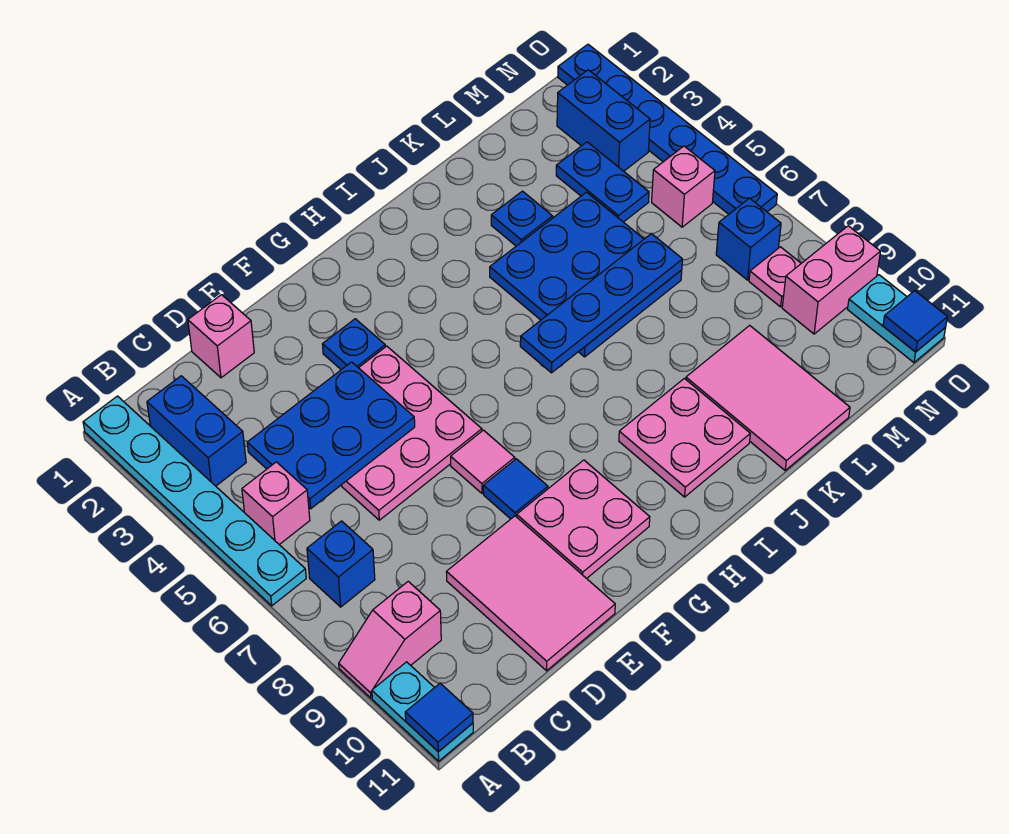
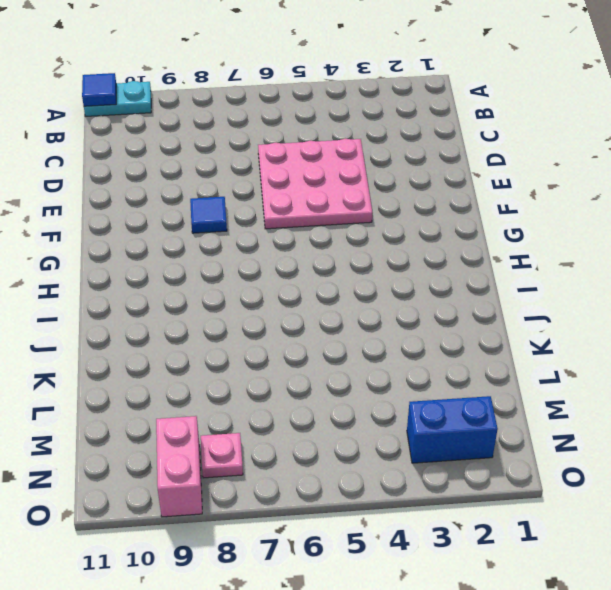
none -> cyan 1x6 plate [83,396,306,606]
none -> pink 1x2 slope [339,581,441,698]
none -> blue 1x2 brick [147,376,246,486]

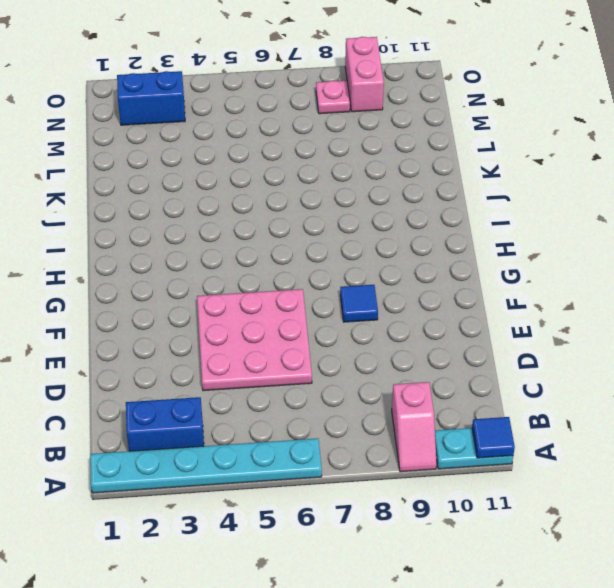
none -> pink 1x1 brick [242,462,310,545]
none -> blue 1x1 brick [307,521,375,607]
none -> pink 1x1 brick [188,295,254,378]

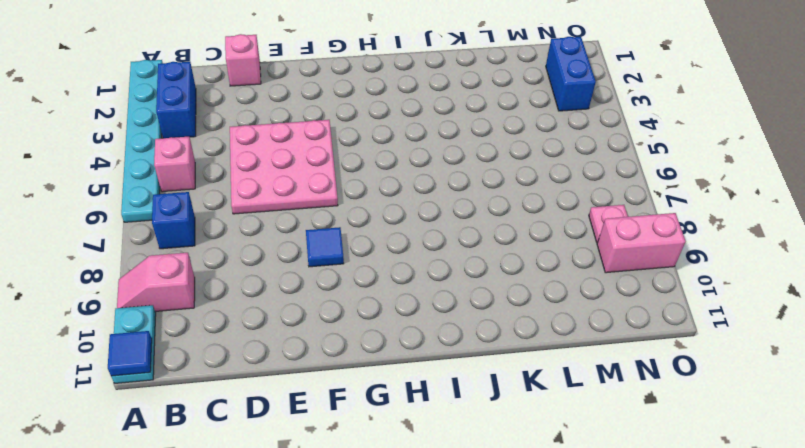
none -> pink 2x3 tile [447,516,615,671]
none -> blue 1x1 plate [322,319,385,370]
none -> pink 1x1 tile [451,430,515,493]

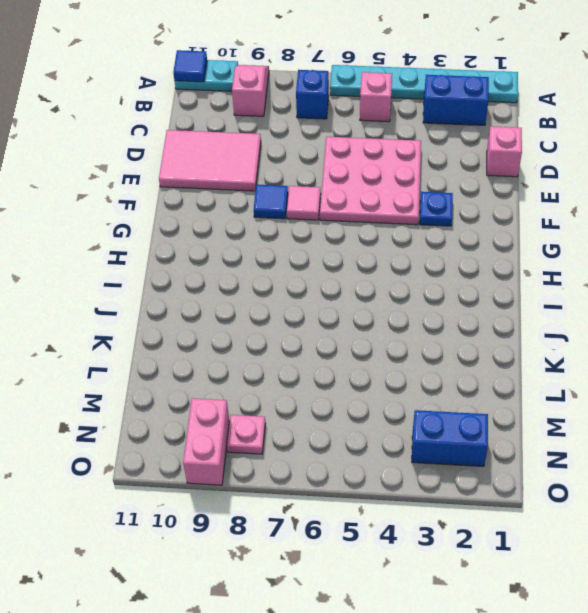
none -> pink 2x2 plate [517,460,650,579]
none -> pink 2x2 plate [619,378,750,497]
none -> blue 3x3 plate [490,192,682,357]

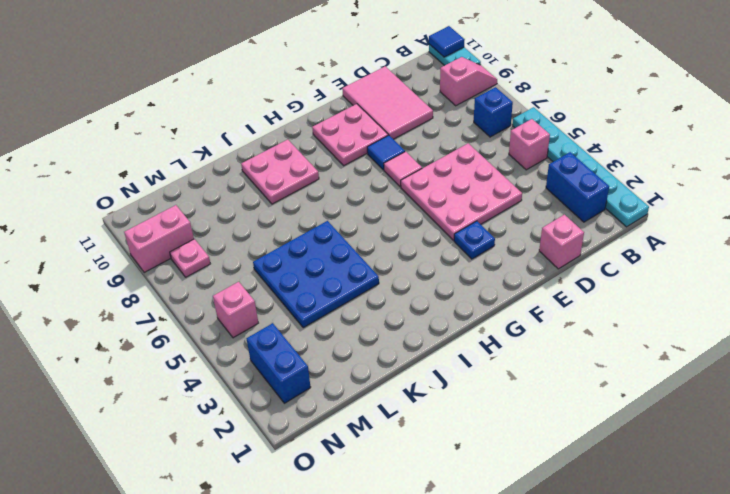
none -> blue 1x1 plate [491,191,553,246]
none -> pink 2x3 tile [686,325,850,470]
none -> blue 1x2 plate [556,142,649,222]

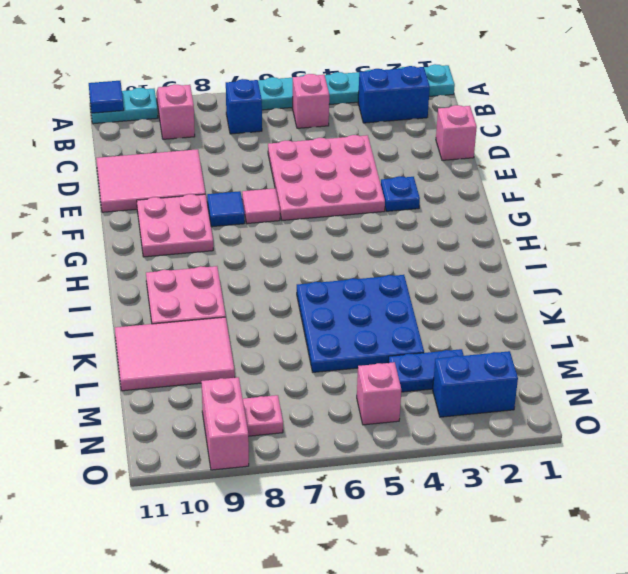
none -> blue 1x1 plate [491,191,553,246]
none -> blue 1x1 brick [716,198,781,280]
none -> blue 1x6 plate [558,44,777,214]

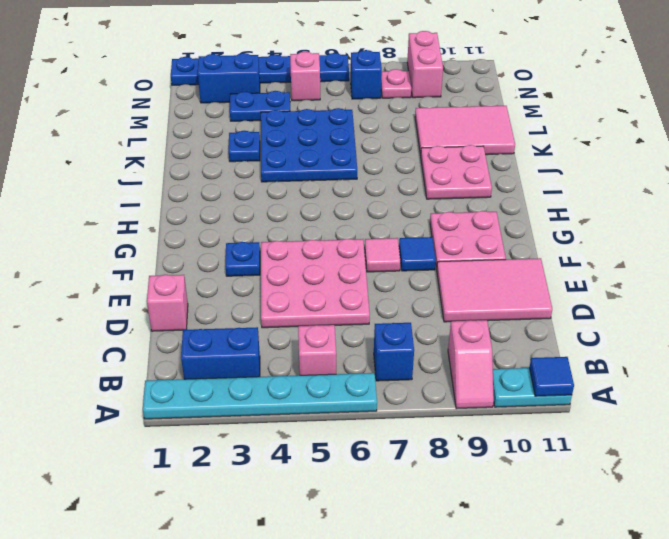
none -> cyan 1x2 plate [848,275,946,363]
none -> blue 2x3 plate [247,362,415,509]
none -> blue 1x4 plate [520,234,683,373]

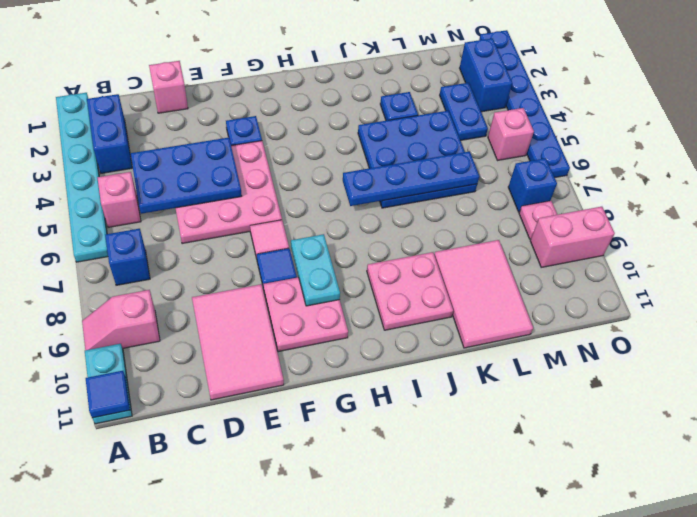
cyan 1x2 plate [291,234,340,306] -> cyan 1x2 plate moved to [848,275,946,363]
none -> blue 1x1 tile [883,291,947,352]

